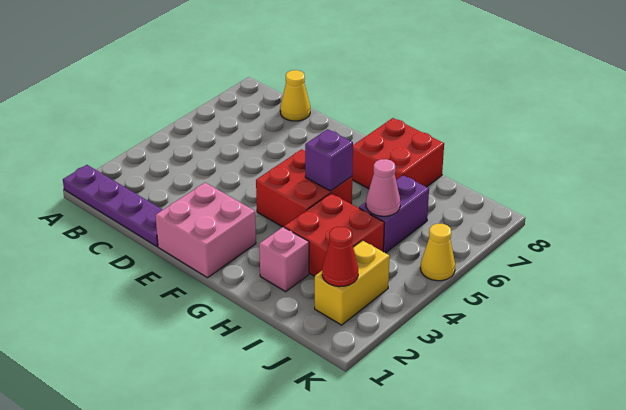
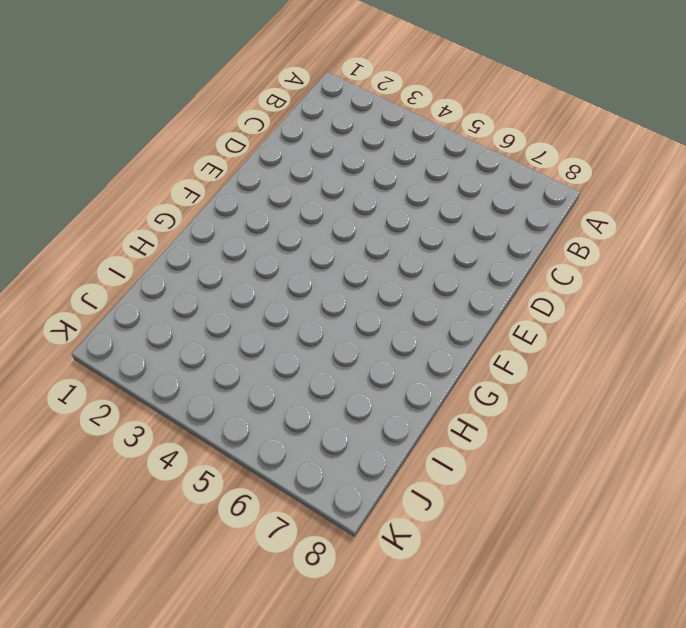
none -> purple 1x4 plate [63,165,162,247]
none -> yellow 1x1 cone [280,70,310,121]
none -> pink 2x2 brick [155,183,256,278]

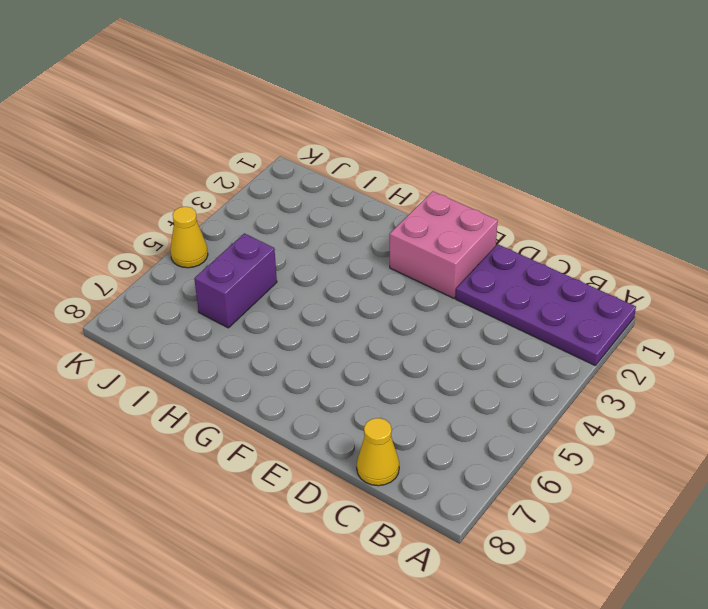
purple 2x4 plate [456,244,636,365] -> purple 1x4 plate [63,165,162,247]
none -> red 2x2 brick [256,149,352,227]
none -> red 2x2 brick [352,118,444,189]
none -> pink 1x1 brick [259,227,309,292]

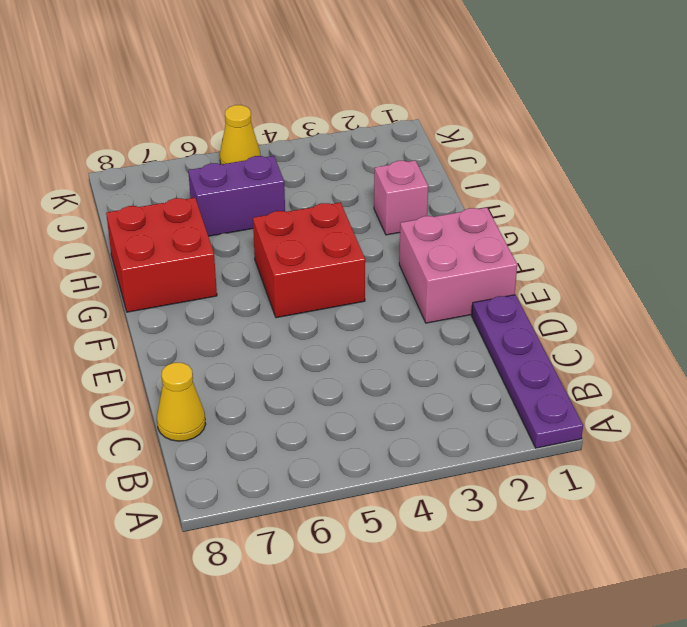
none -> red 2x2 brick [284,193,384,276]
none -> yellow 1x2 brick [315,240,390,325]
none -> purple 1x1 brick [305,129,353,191]

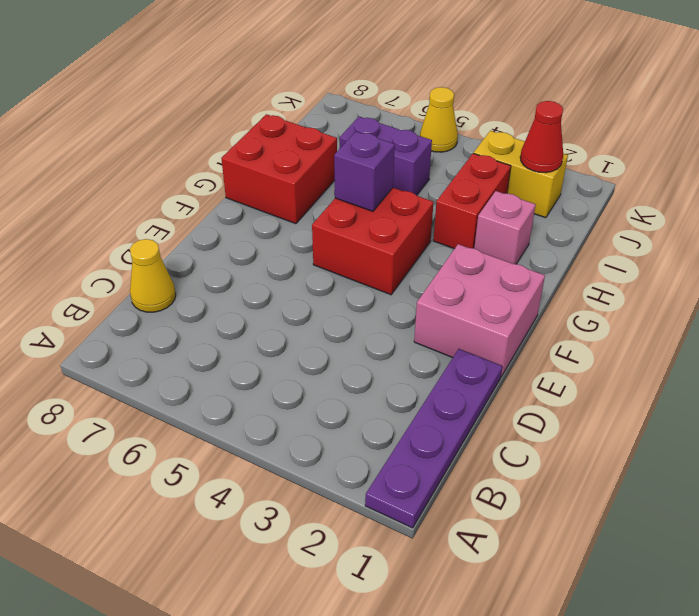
red 1x2 brick [433,153,511,249] -> red 2x2 brick [284,193,384,276]
none -> pink 1x1 cone [366,159,400,216]

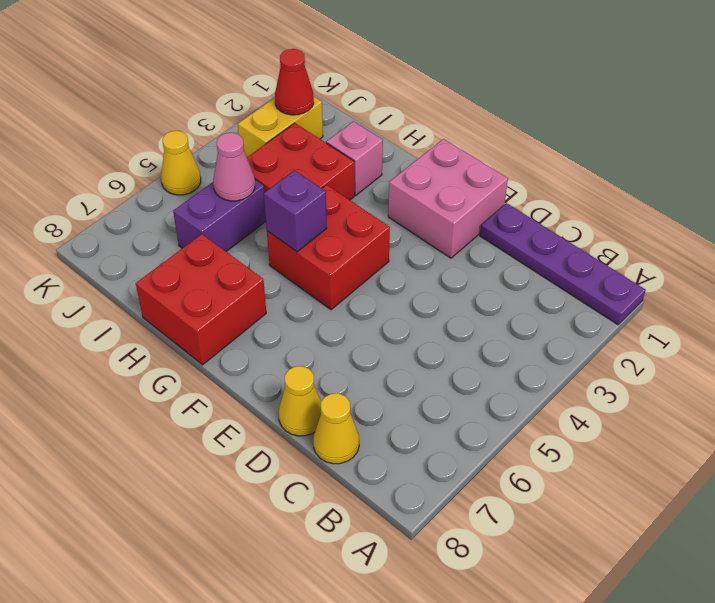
yellow 1x1 cone [279,366,321,436] -> none

